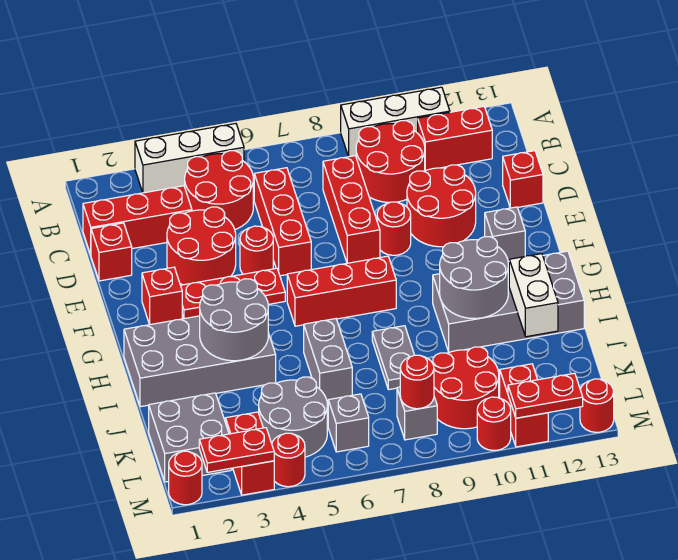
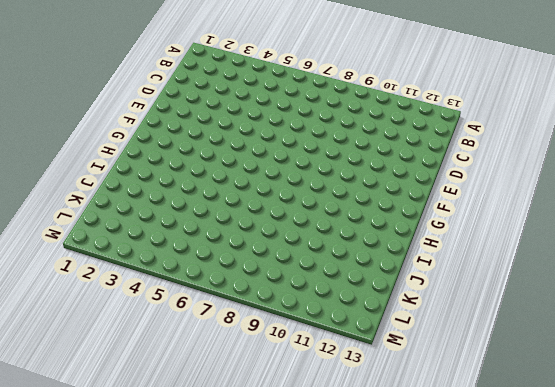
none -> white 1x3 brick [135,124,244,193]
none -> white 1x3 brick [341,87,450,157]
none -> red 2x2 round brick [185,151,253,230]
none -> red 2x2 round brick [356,121,425,202]

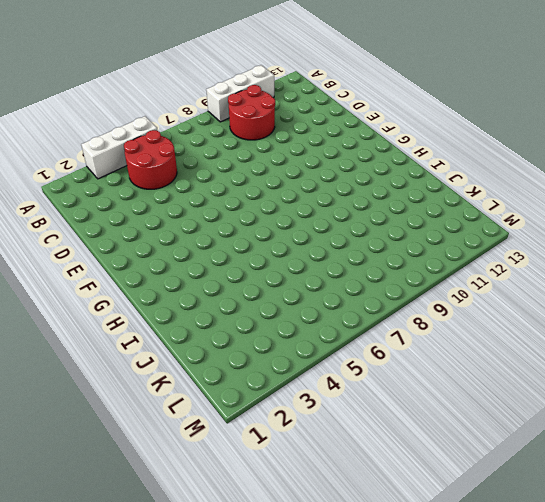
none -> red 1x2 brick [418,107,492,170]
none -> red 1x3 brick [83,186,192,255]
none -> red 1x3 brick [254,168,311,276]
none -> red 1x3 brick [323,156,380,263]

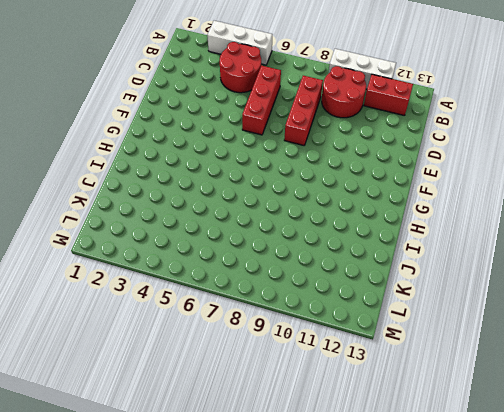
none -> red 1x3 brick [83,186,192,255]
none -> red 1x1 brick [91,223,132,281]
none -> red 2x2 round brick [167,207,236,285]
none -> red 2x2 round brick [407,165,476,247]

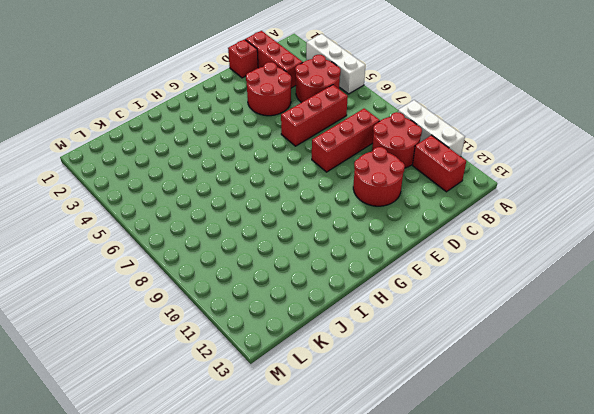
none -> red 1x1 brick [503,151,543,208]
none -> red 1x1 round brick [240,226,273,274]
none -> red 1x1 round brick [377,202,411,255]
none -> red 1x1 brick [142,267,182,325]

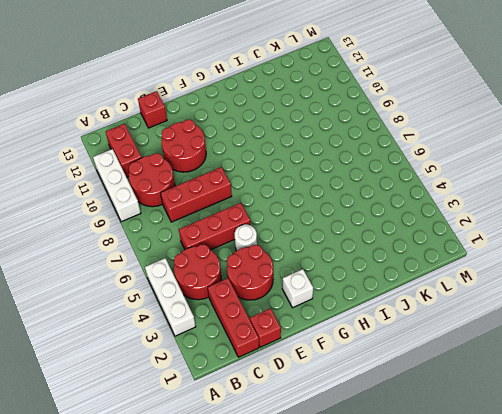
white 1x1 round brick [235,224,257,251] -> red 1x1 round brick [240,226,273,274]
white 1x1 brick [282,269,313,308] -> red 1x1 brick [142,267,182,325]
none -> red 1x1 round brick [377,202,411,255]
none -> red 1x3 plate [181,268,285,319]
none -> grey 1x1 brick [485,207,525,262]
none -> red 1x3 brick [287,256,396,326]

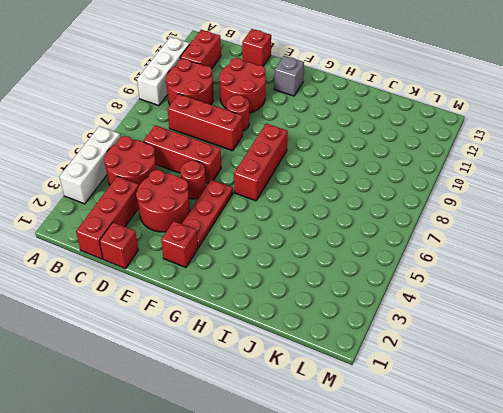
none -> grey 2x4 brick [124,316,276,407]
none -> grey 2x4 brick [433,251,584,352]
none -> grey 1x2 brick [304,319,352,400]
none -> grey 1x2 plate [372,326,414,390]

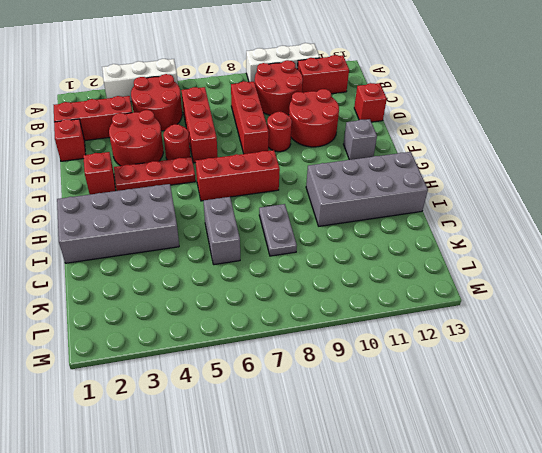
none -> grey 2x2 brick [149,393,232,482]
none -> grey 2x2 round brick [259,377,327,457]
none -> red 2x2 round brick [433,347,499,429]
none -> red 1x2 brick [225,412,274,495]

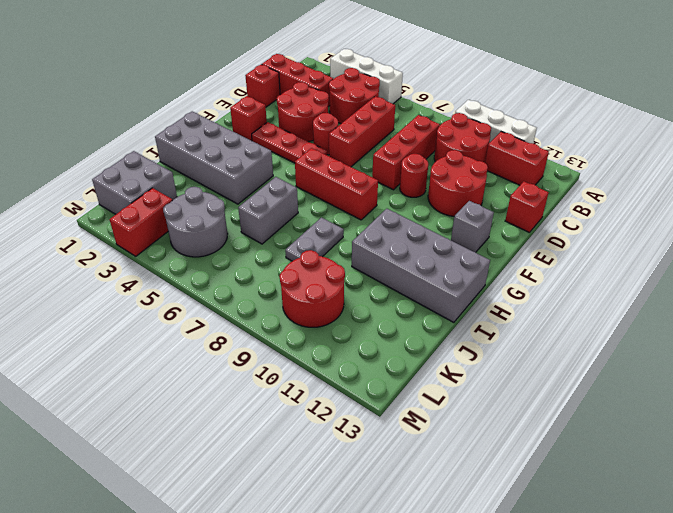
none -> grey 1x1 brick [328,394,369,452]
none -> grey 1x1 brick [397,387,437,440]
none -> red 1x2 brick [500,364,548,447]
none -> red 1x1 round brick [169,451,202,505]

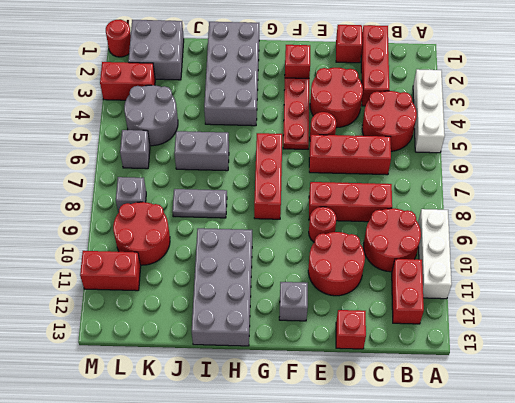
none -> red 1x1 round brick [272,433,305,487]
none -> red 1x1 round brick [477,397,511,450]
none -> red 1x1 round brick [580,379,614,432]
none -> grey 2x2 round brick [200,279,268,361]

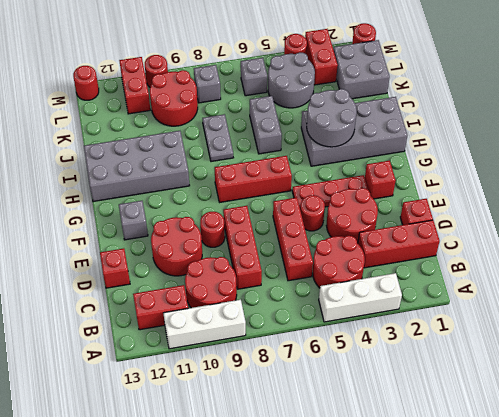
none -> grey 2x2 round brick [440,237,508,318]
none -> white 1x2 brick [509,254,558,337]
none -> red 1x1 round brick [400,355,434,409]
none -> red 1x2 plate [199,428,274,472]

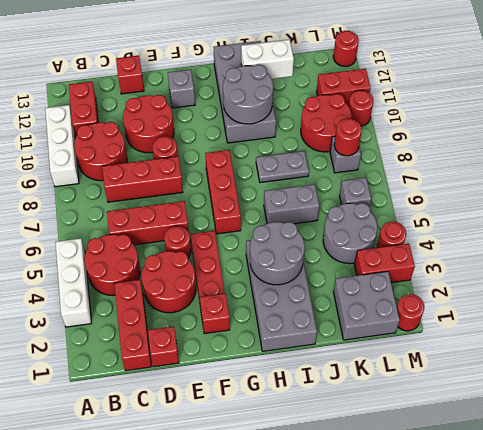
none -> red 1x2 plate [199,428,274,472]
none -> red 1x2 plate [508,373,583,418]

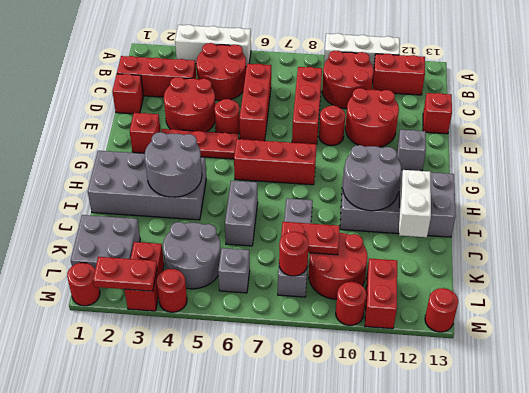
red 1x2 plate [281,222,340,255] -> red 1x2 plate moved to [508,373,583,418]

